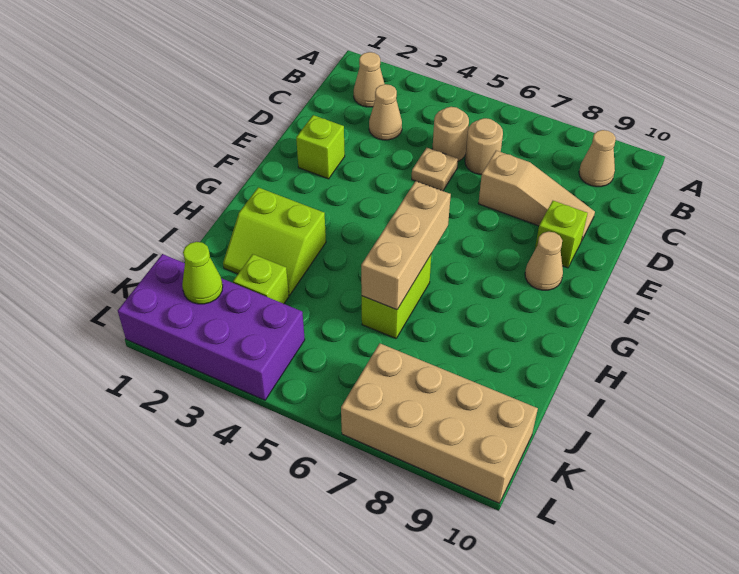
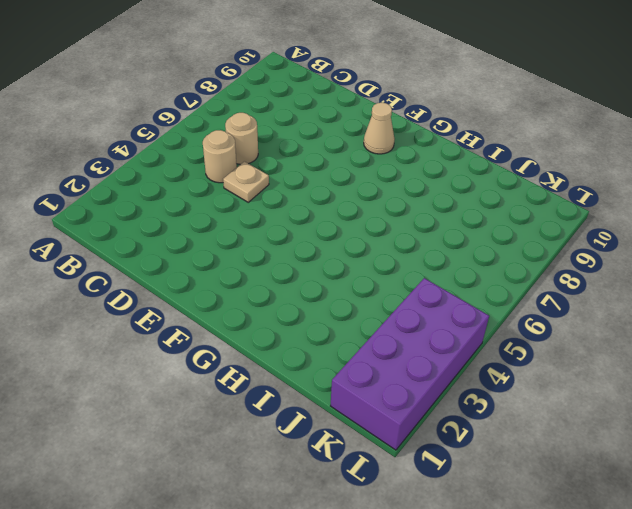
none -> tan 1x1 cone [354,52,384,107]
none -> tan 1x1 cone [579,130,616,187]
none -> tan 1x1 cone [369,84,402,140]

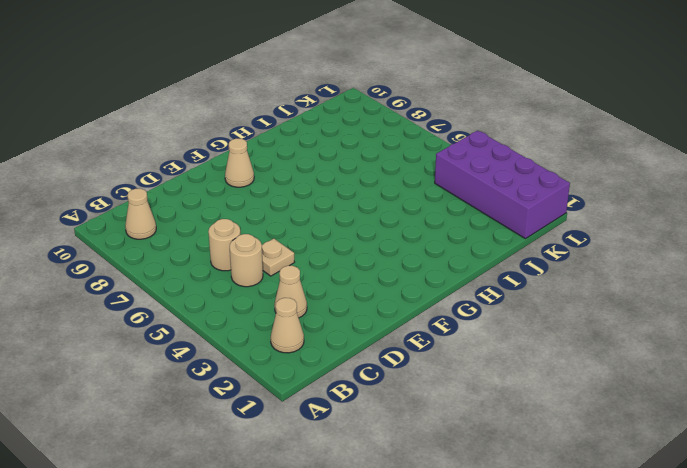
none -> tan 1x3 slope [478,151,595,240]
none -> lime 1x1 brick [296,115,345,179]
none -> lime 1x1 brick [535,201,588,268]

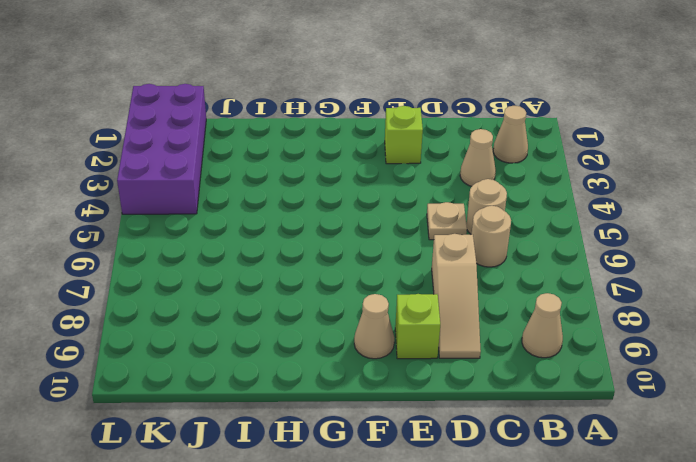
none -> lime 2x2 slope [223,187,326,295]
none -> lime 1x2 brick [362,255,431,338]
none -> lime 1x1 brick [233,254,289,304]

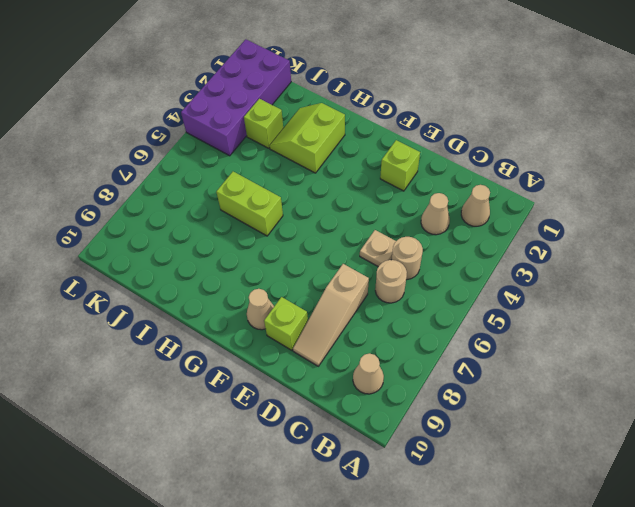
none -> tan 2x4 brick [341,343,538,503]
none -> tan 1x3 brick [361,181,451,310]
none -> lime 1x1 cone [182,242,223,304]

